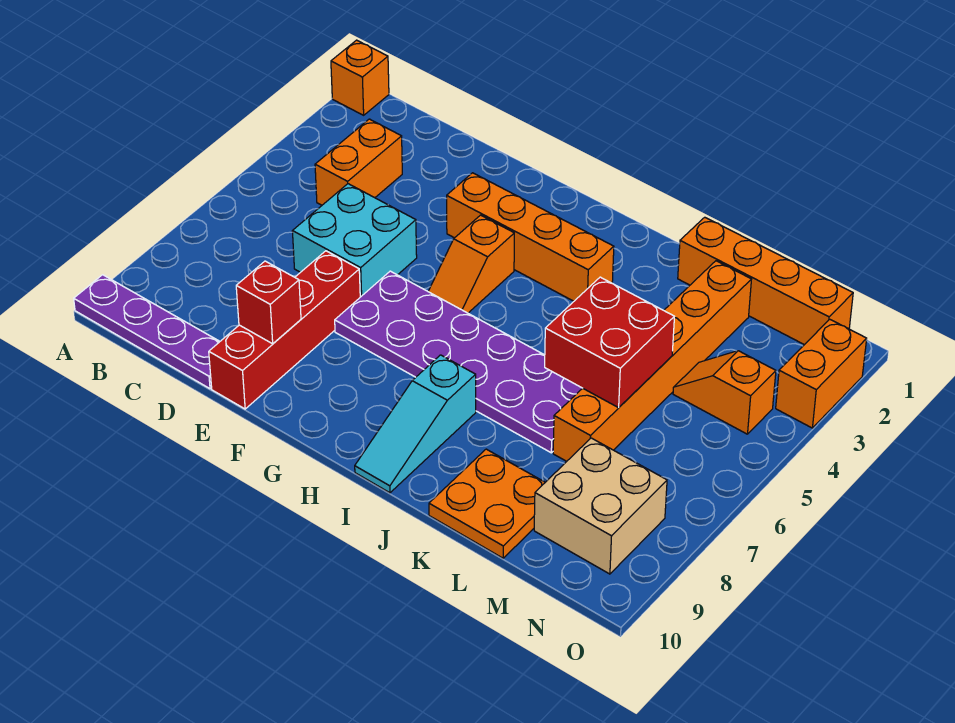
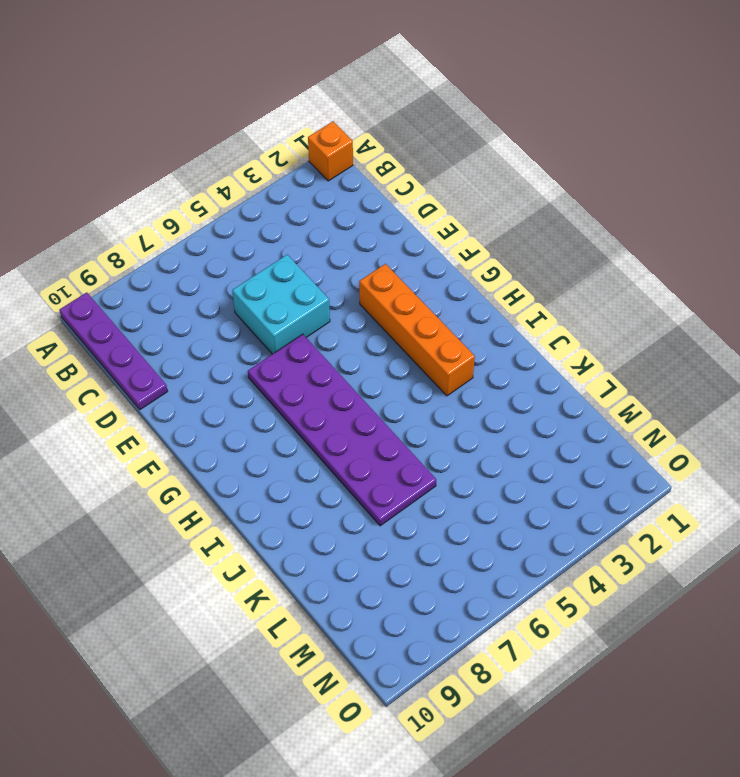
none -> orange 1x2 brick [315,119,402,205]
none -> red 1x4 brick [209,251,360,409]
none -> orange 1x2 slope [428,215,514,313]

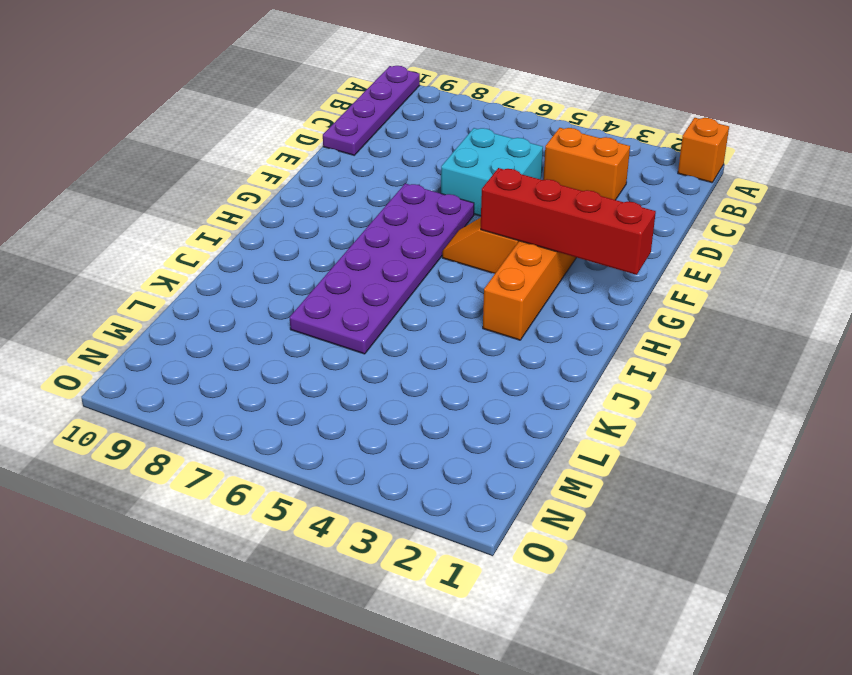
red 1x4 brick [481,168,656,275] -> red 1x4 brick moved to [209,251,360,409]
none -> cyan 1x3 slope [355,355,476,493]
none -> orange 1x4 brick [678,217,853,345]
none -> orange 2x2 plate [429,449,545,558]

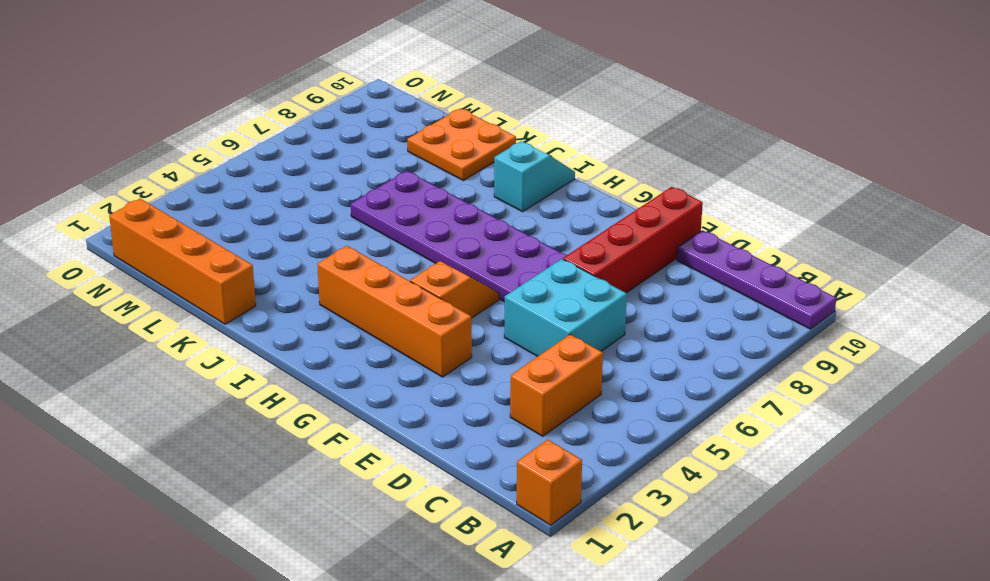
cyan 1x2 slope [494,141,575,212] -> cyan 1x3 slope [355,355,476,493]
none -> orange 1x6 brick [553,261,752,461]
none -> orange 1x2 slope [673,351,776,434]
none -> tan 2x2 brick [534,438,667,574]

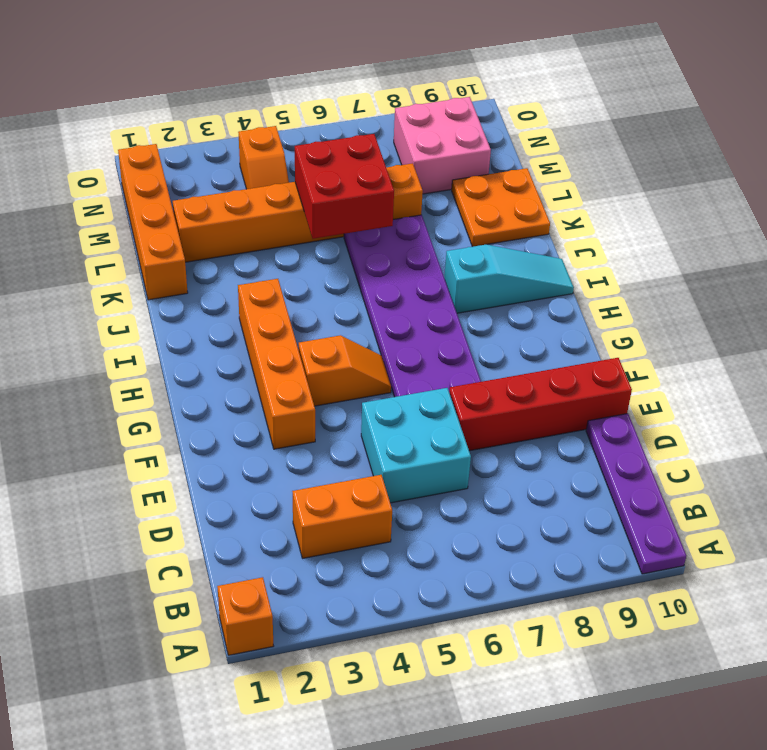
pink 2x2 brick [394,97,491,194] -> tan 2x2 brick [534,438,667,574]
none -> orange 1x2 brick [776,319,867,428]
none -> red 1x1 brick [236,261,301,344]

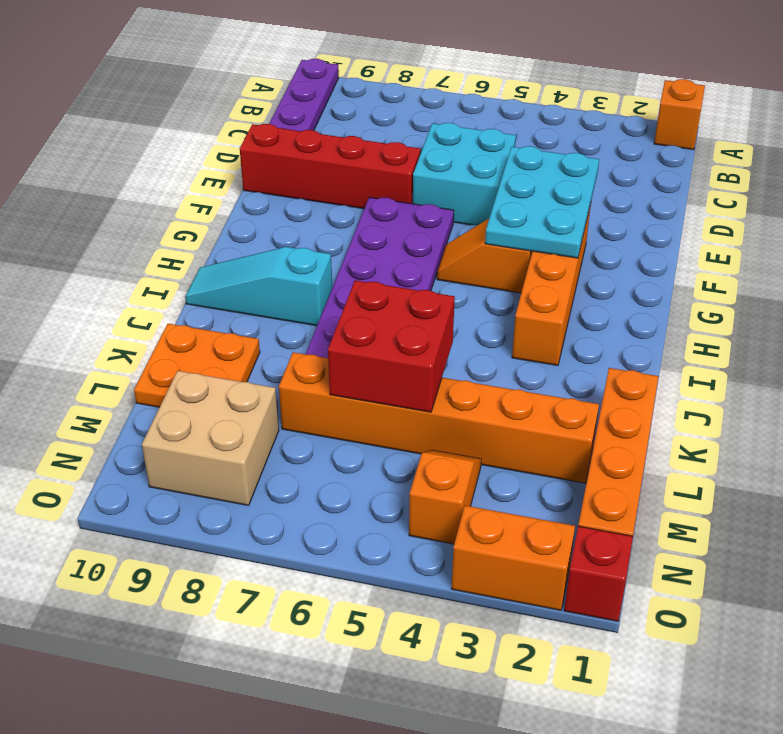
cyan 2x3 plate [485,146,599,258] -> none
red 1x1 brick [564,526,633,621] -> red 1x1 brick moved to [236,261,301,344]
none -> orange 1x2 brick [315,119,402,205]

